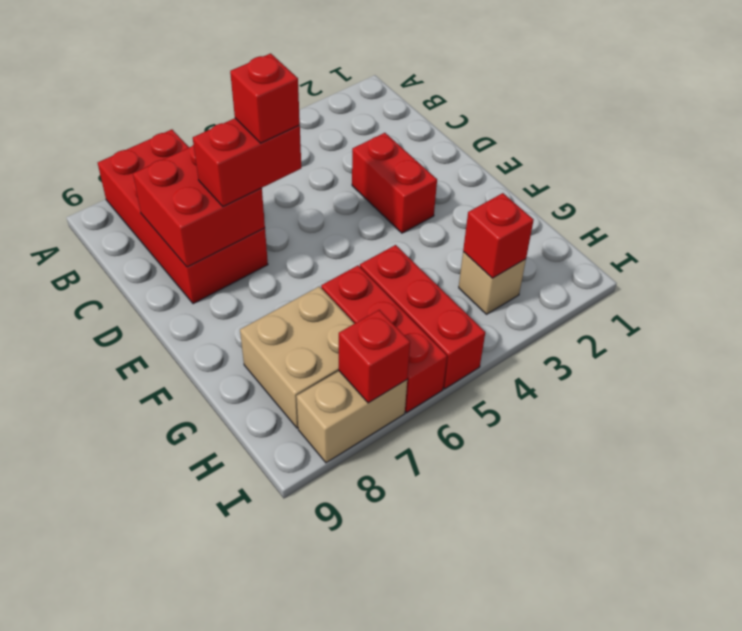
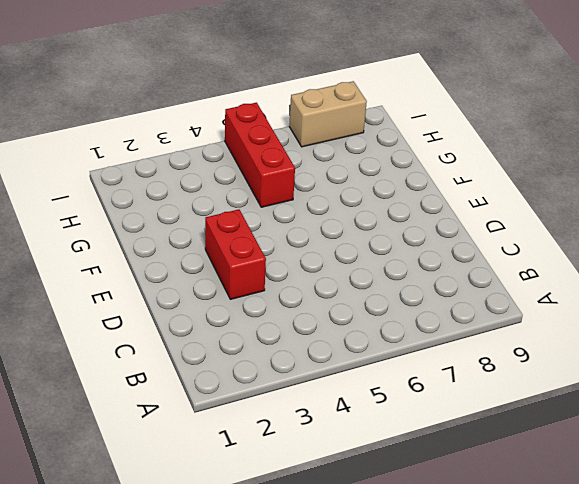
none -> red 2x4 brick [98,130,268,304]
none -> red 1x3 brick [321,265,447,413]
none -> tan 2x2 brick [240,286,355,428]

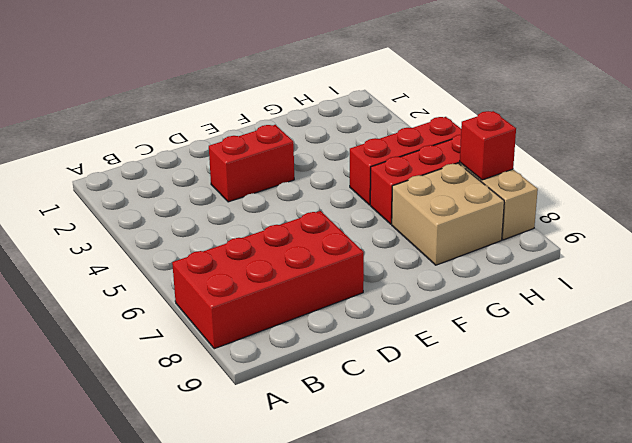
none -> tan 1x1 brick [459,252,526,314]
none -> red 2x2 brick [133,145,265,267]
none -> red 1x1 brick [463,193,534,278]

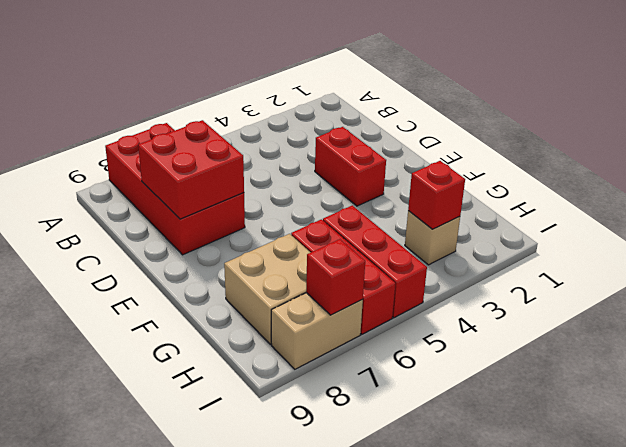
none -> red 1x2 brick [193,118,301,206]
none -> red 1x1 brick [230,53,300,143]

